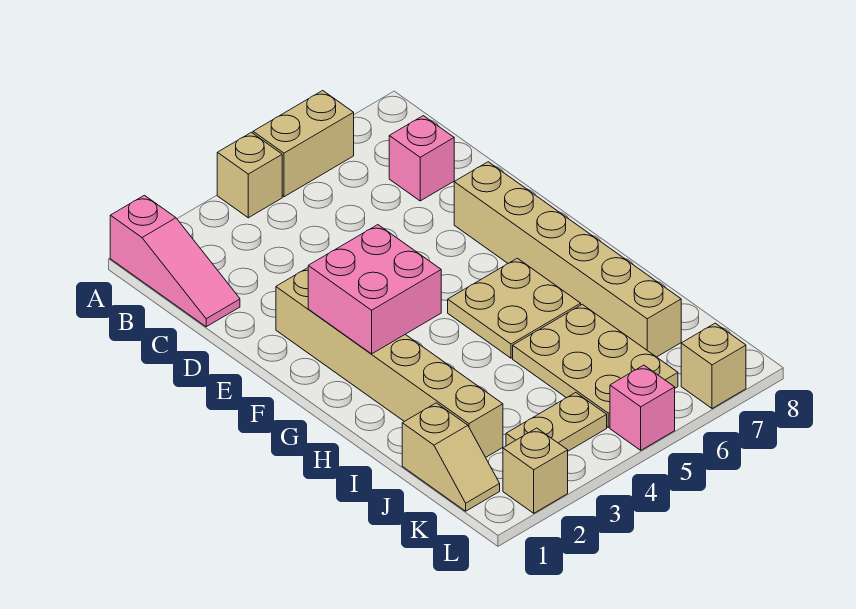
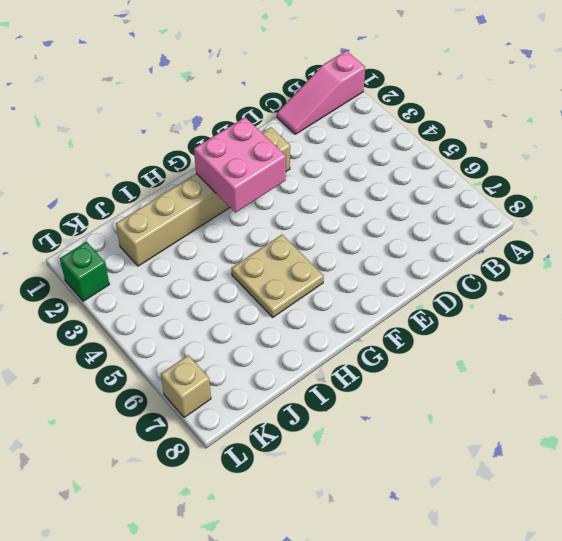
green 1x1 brick [60,242,109,301] -> tan 1x1 brick [503,428,568,513]
none -> tan 1x1 brick [217,132,282,218]
none -> tan 1x2 brick [253,91,354,197]
none -> pink 1x1 brick [389,116,454,201]

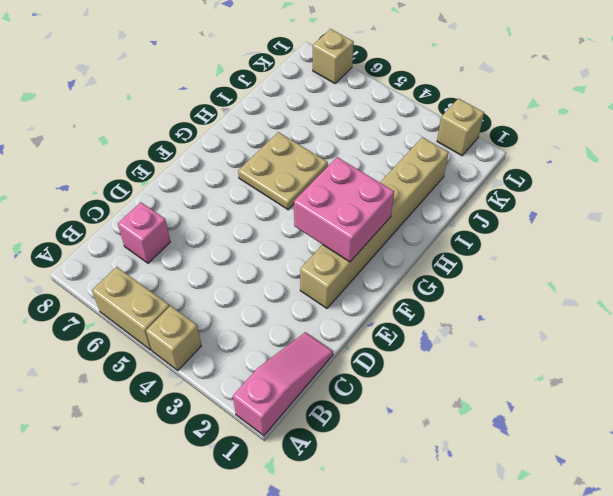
none -> tan 1x6 brick [454,162,681,357]
none -> tan 2x3 plate [513,304,678,427]
none -> tan 1x2 slope [402,403,500,511]

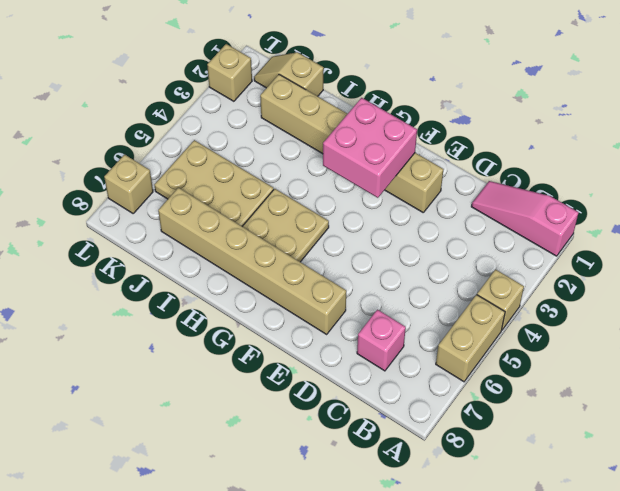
none -> tan 1x2 plate [506,393,607,451]
none -> pink 1x1 brick [610,365,675,450]

